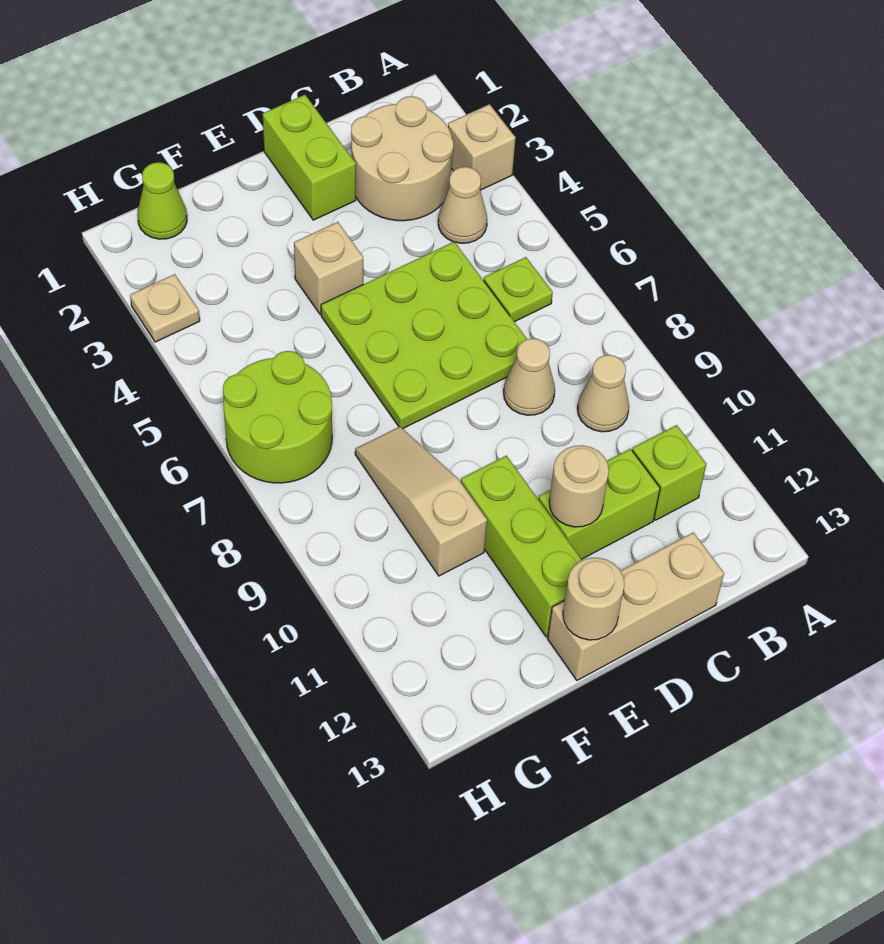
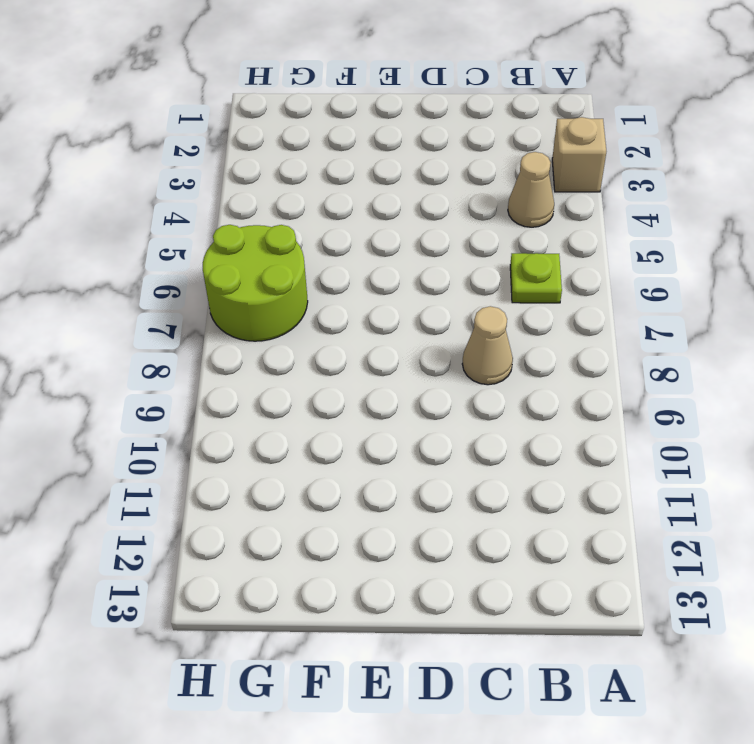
none -> tan 2x2 round brick [351,96,453,221]
none -> tan 1x1 cone [577,355,629,432]
none -> lime 1x1 brick [632,425,706,520]

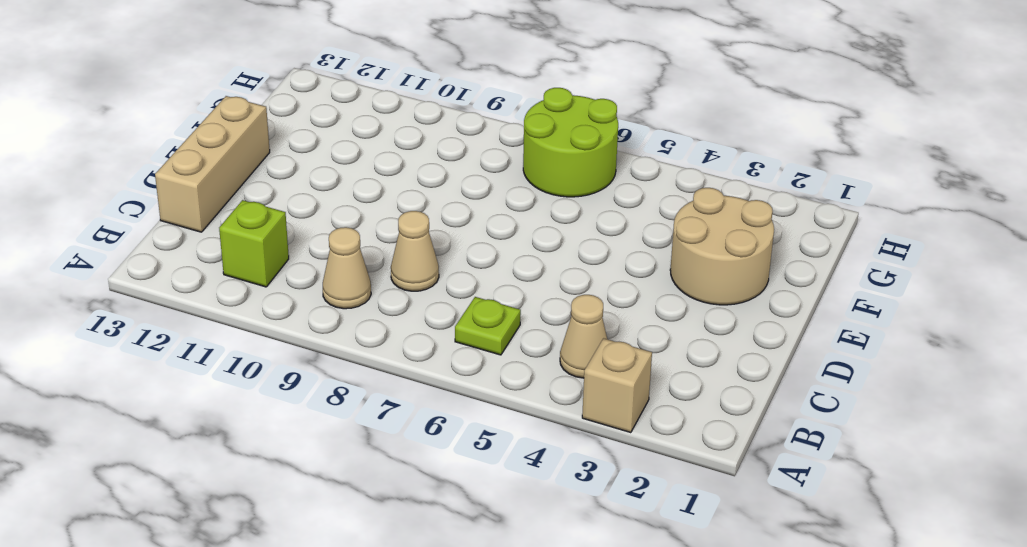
tan 2x2 round brick [670,188,774,305] -> tan 2x2 round brick moved to [351,96,453,221]
none -> lime 3x3 plate [321,242,527,429]
none -> lime 1x2 brick [538,449,660,559]
none -> lime 1x2 brick [263,95,356,220]

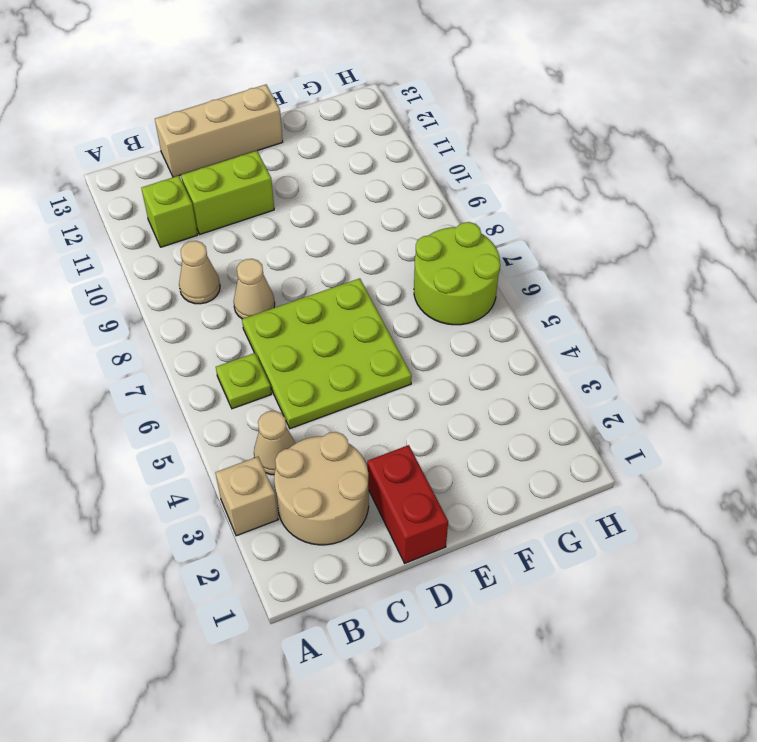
red 1x2 brick [367,445,448,563] -> lime 1x2 brick [263,95,356,220]
none -> tan 1x1 brick [294,222,363,314]
none -> lime 1x3 brick [461,456,582,637]
none -> tan 1x3 slope [355,427,487,576]

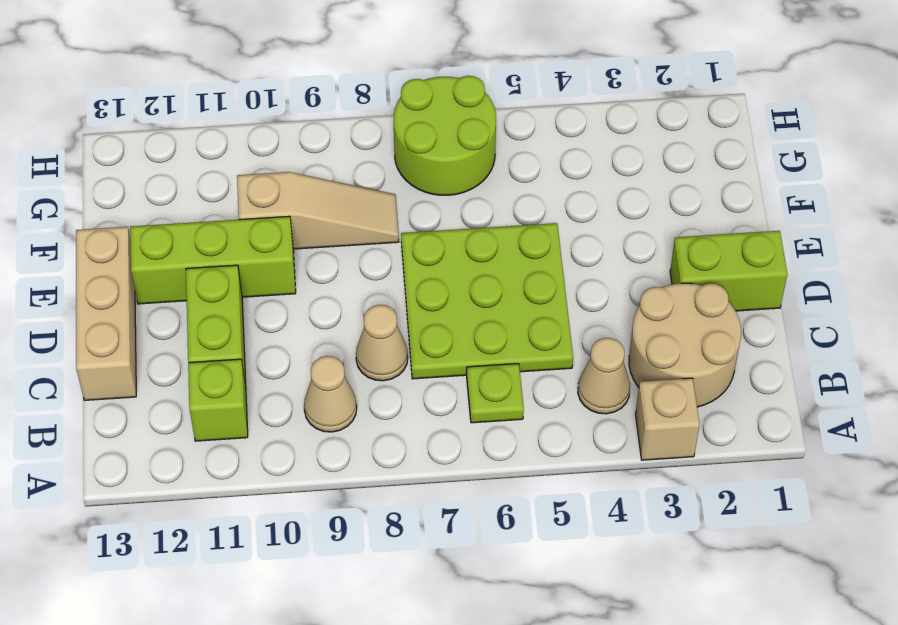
none -> tan 1x1 brick [294,222,363,314]
none -> lime 1x1 cone [138,162,187,239]
none -> tan 1x1 plate [130,274,200,342]

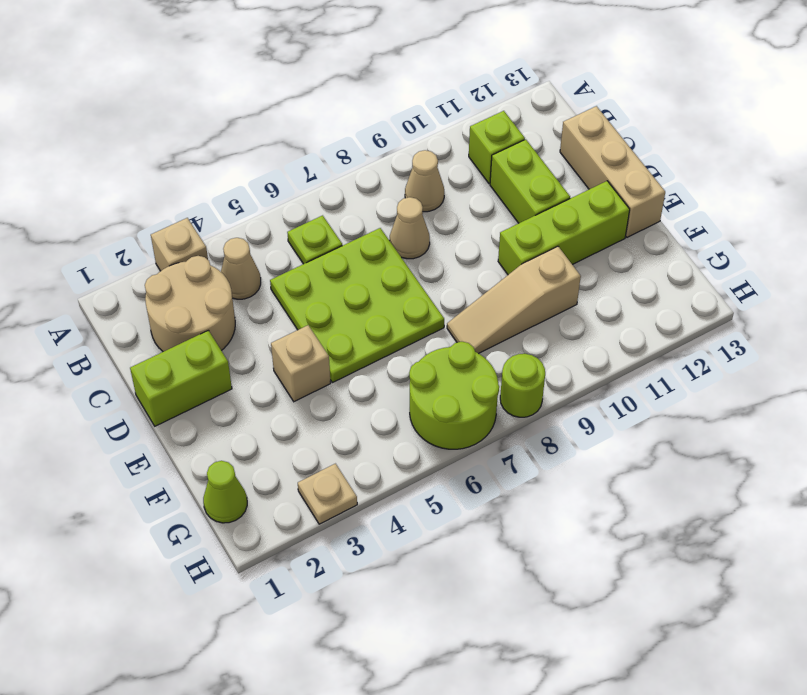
lime 1x1 round brick [500,354,545,417] -> none
none -> tan 1x1 round brick [549,445,609,527]
none -> tan 1x1 round brick [563,558,624,640]

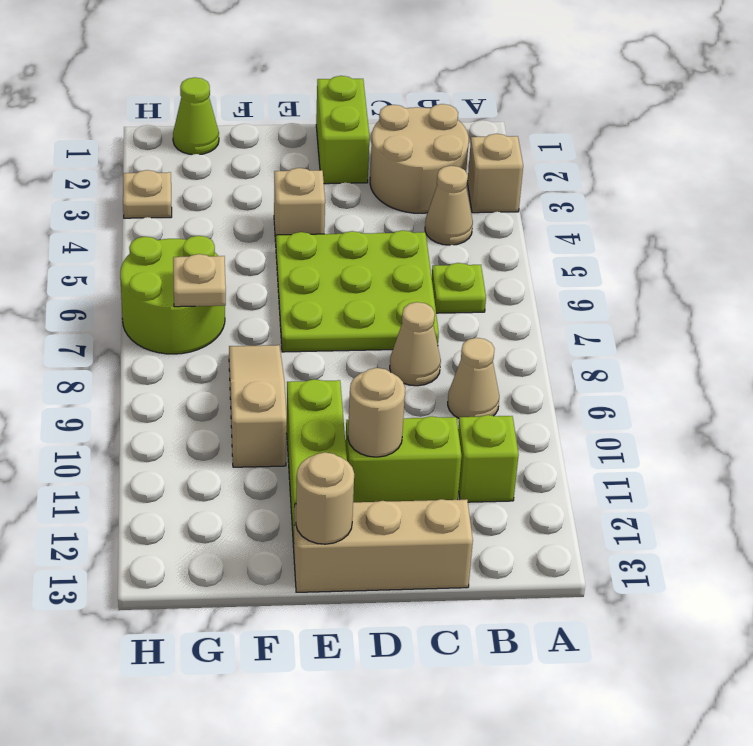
tan 1x1 plate [173,254,226,307] -> none

